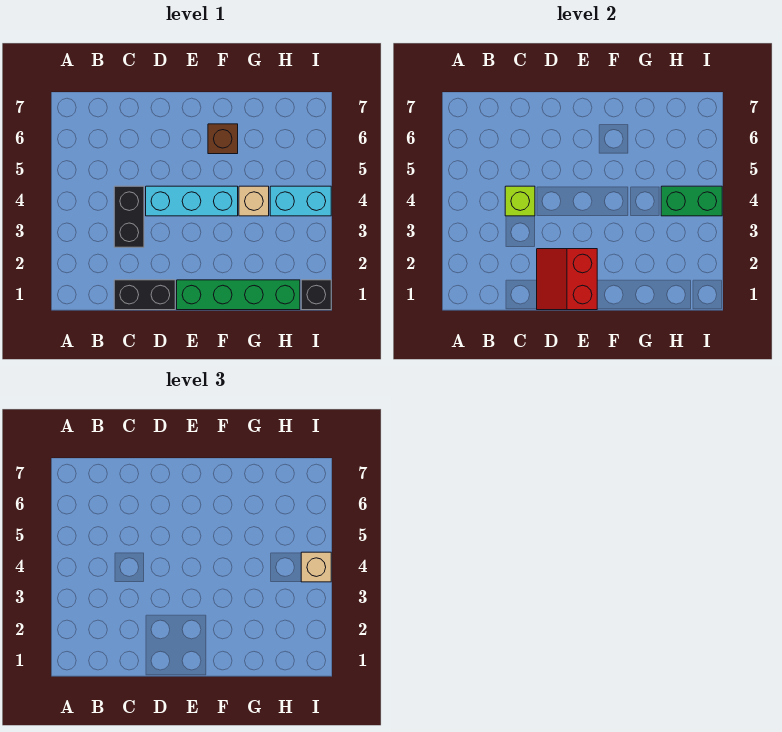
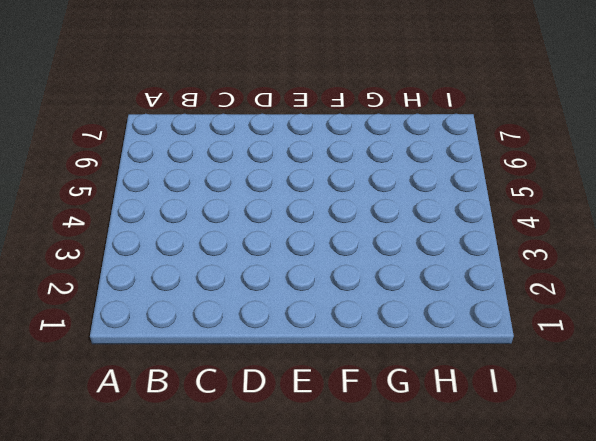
none -> black 1x2 brick [114,280,175,310]
none -> black 1x2 brick [114,186,144,247]
none -> cyan 1x3 brick [146,186,238,216]

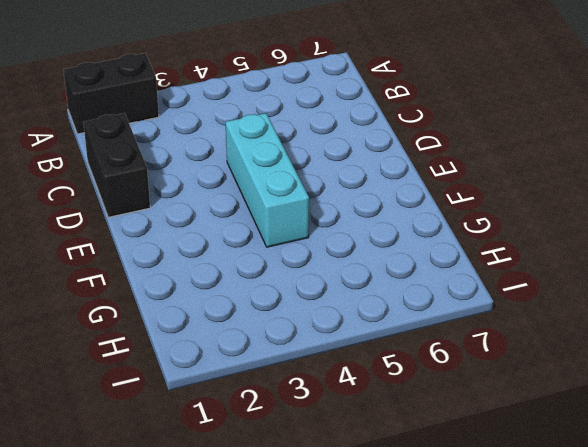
black 1x2 brick [64,53,159,134] -> black 1x2 brick moved to [114,186,144,247]
none -> green 1x4 brick [177,280,300,310]
none -> brown 1x1 brick [208,124,238,154]
none -> tan 1x1 brick [239,186,269,216]

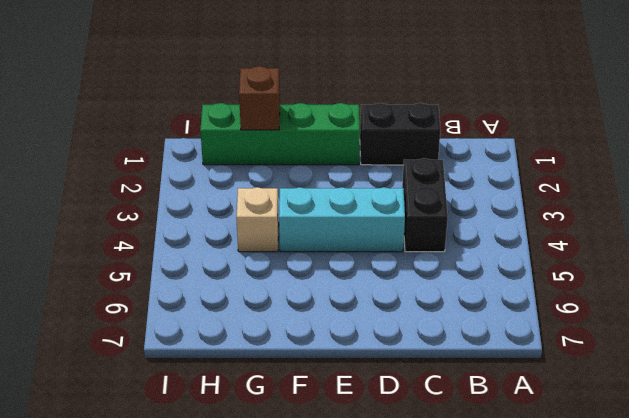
brown 1x1 brick [239,66,280,130] -> brown 1x1 brick moved to [208,124,238,154]
none -> cyan 1x2 brick [270,186,331,216]
none -> black 1x1 brick [301,280,331,310]
none -> lime 1x1 brick [505,186,535,216]

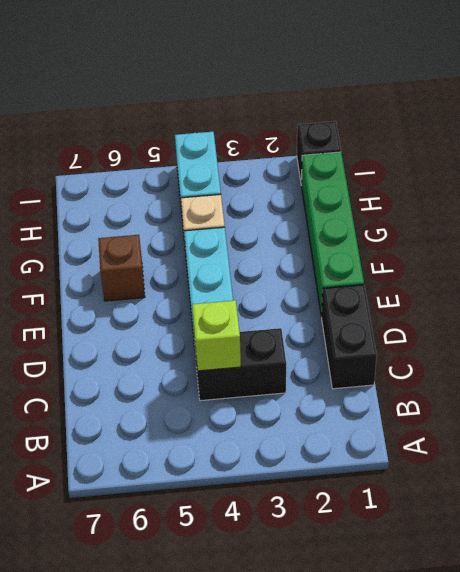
none -> red 2x2 slope [537,249,597,310]
none -> green 1x2 brick [661,186,722,216]
none -> tan 1x1 brick [301,552,331,582]

